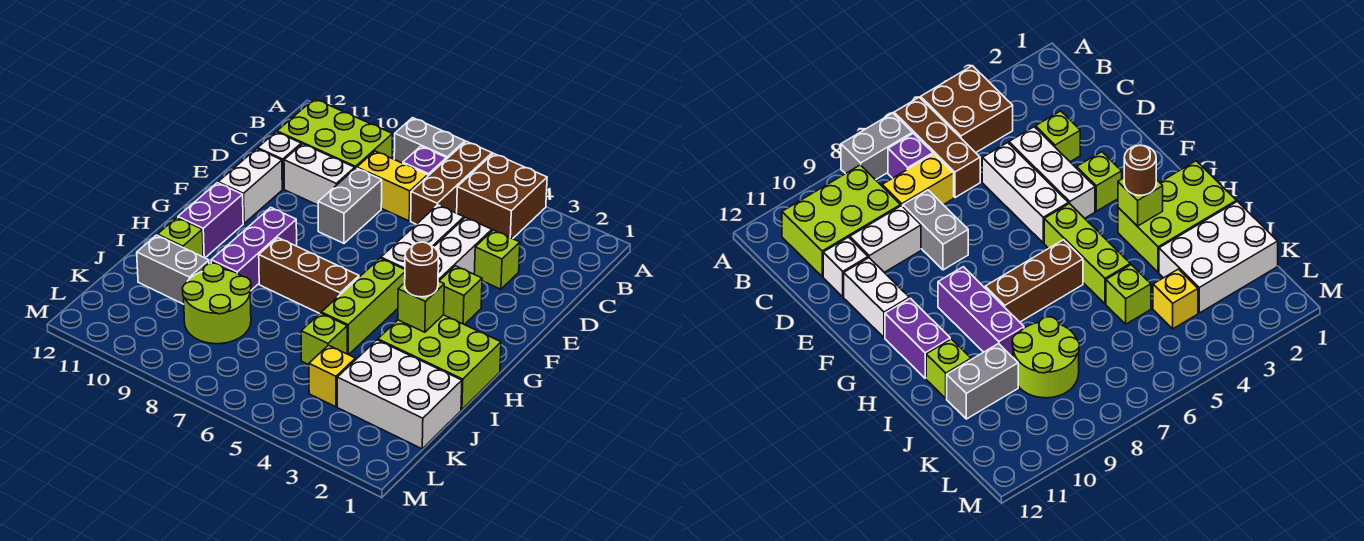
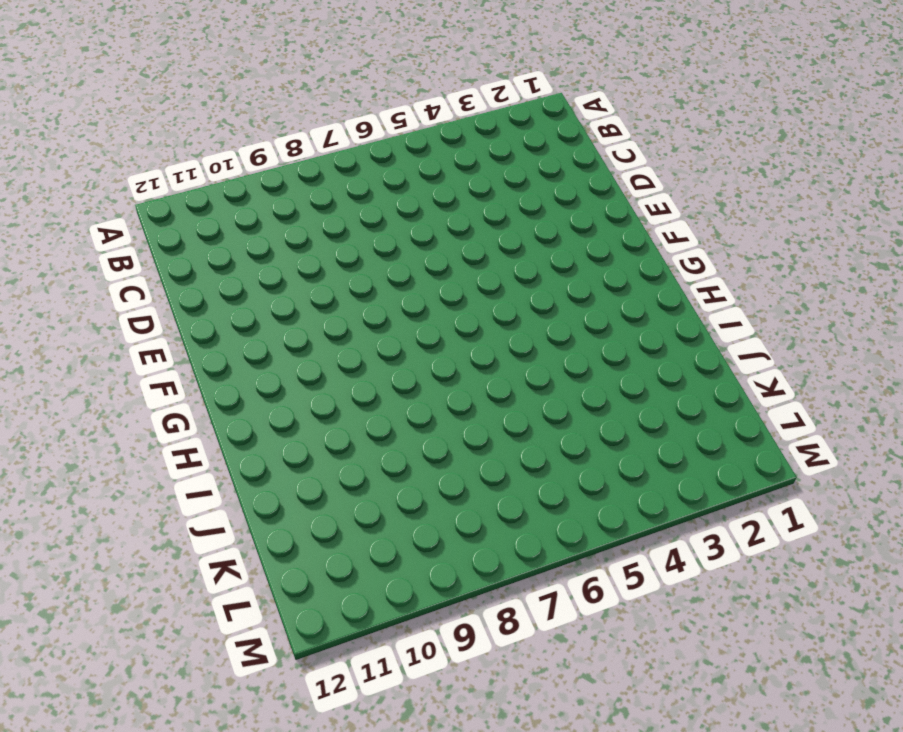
none -> brown 2x2 brick [457,153,547,239]
none -> brown 1x3 brick [411,141,492,224]
none -> grey 1x2 brick [394,118,465,163]

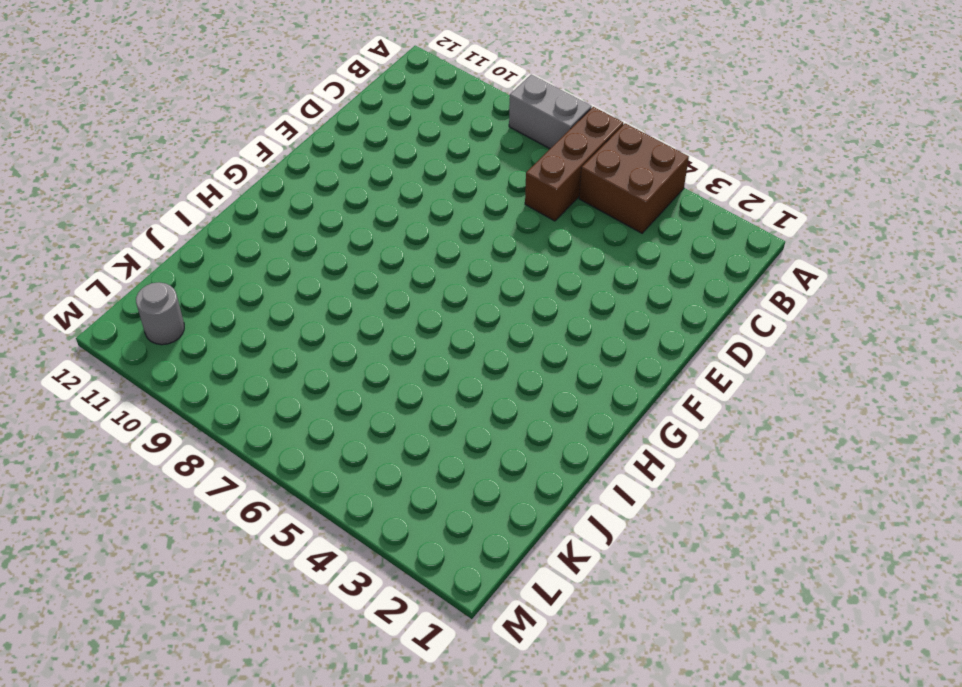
grey 1x1 round brick [136,282,184,345] -> none
none -> purple 1x1 brick [403,146,446,176]
none -> lime 2x3 brick [277,99,393,168]
none -> yellow 1x2 brick [357,151,428,221]

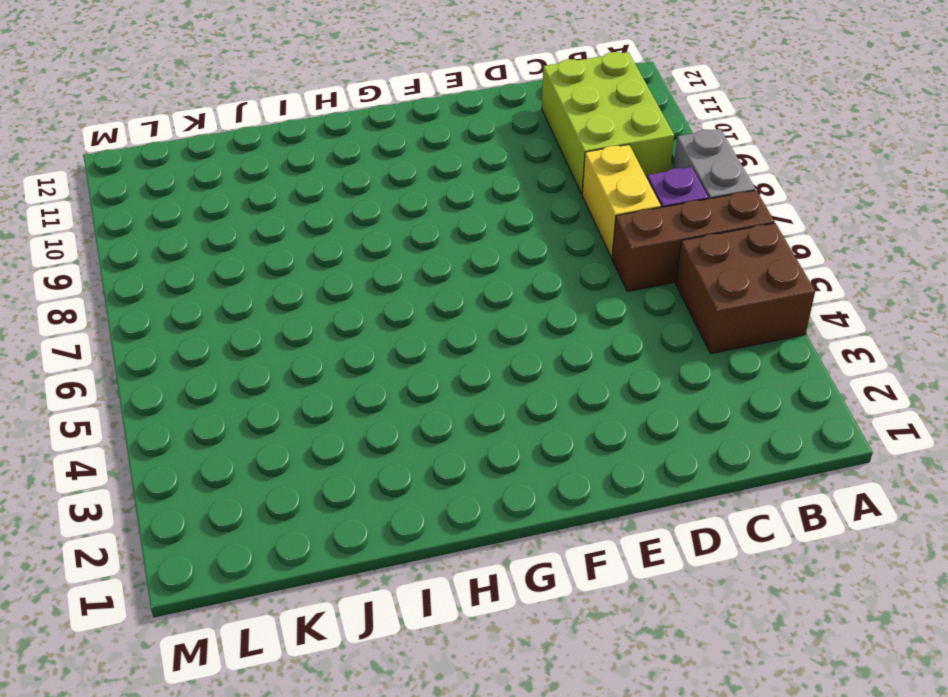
none -> lime 1x1 brick [474,230,520,289]
none -> white 1x3 brick [434,218,492,281]
none -> white 1x3 brick [381,205,464,269]

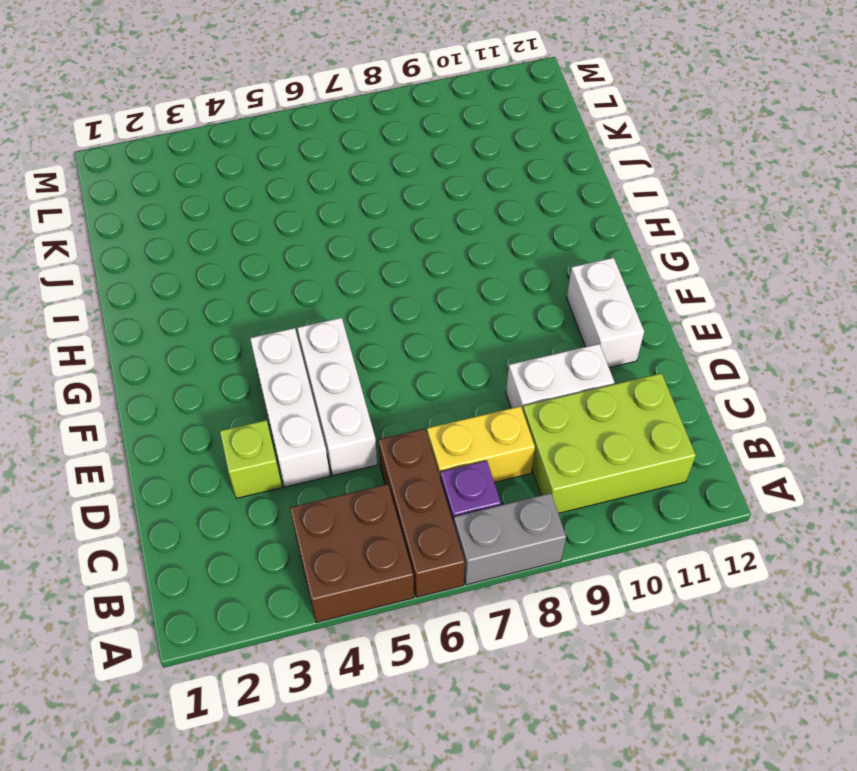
none -> grey 1x2 brick [318,168,382,243]
none -> white 1x1 brick [258,132,301,189]
none -> lime 1x1 brick [439,266,482,325]

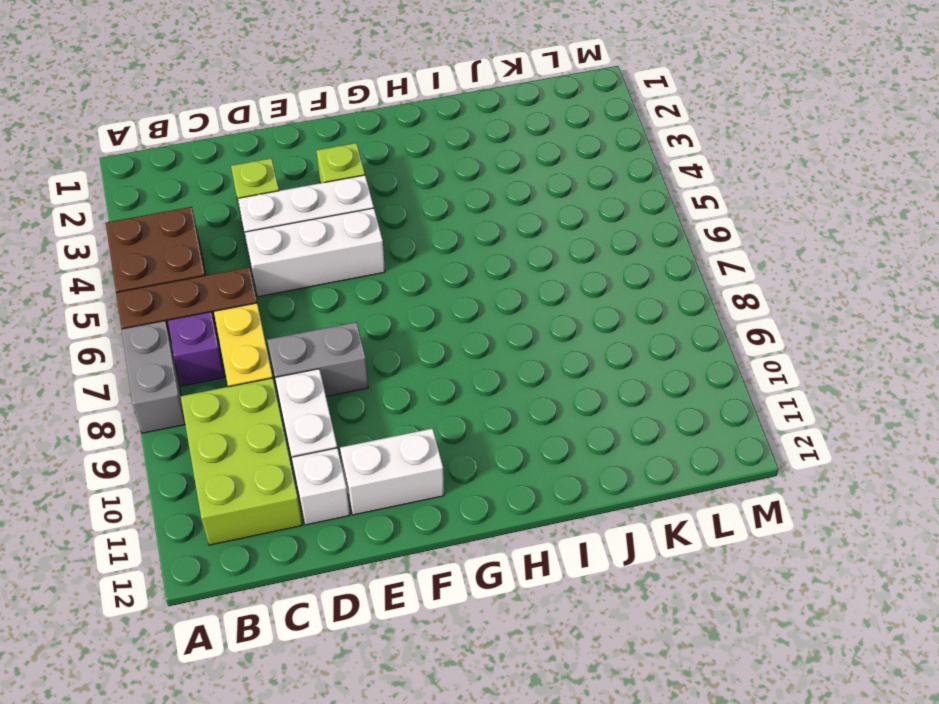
none -> lime 1x3 brick [321,258,405,355]
none -> purple 1x3 brick [211,207,297,291]
none -> purple 1x2 brick [178,183,243,258]

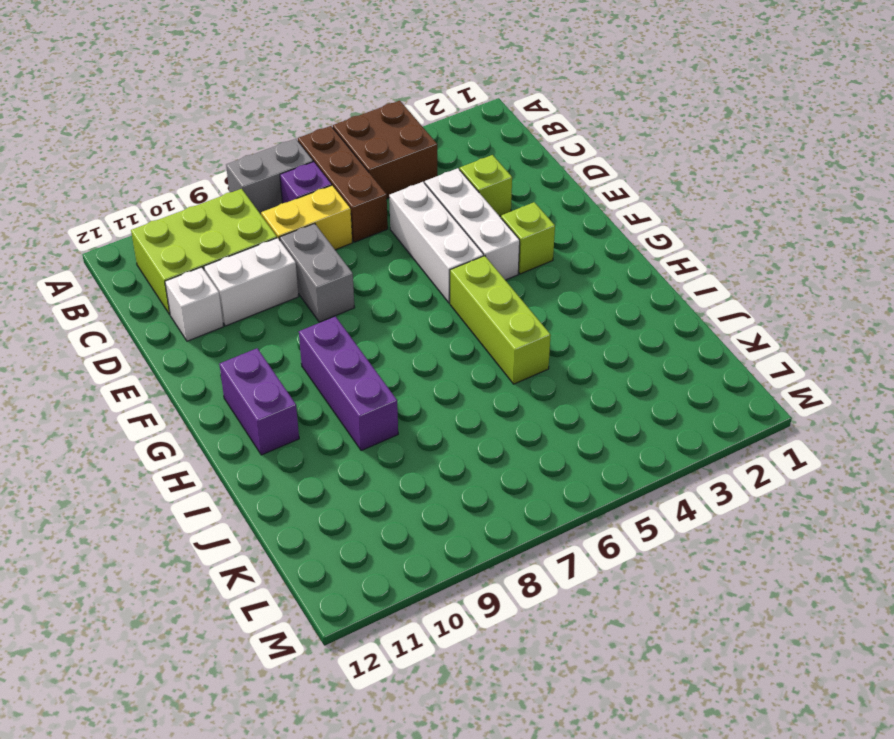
none -> white 1x2 brick [218,149,282,223]
none -> lime 2x3 brick [378,315,501,410]
none -> brown 1x3 brick [259,238,359,314]

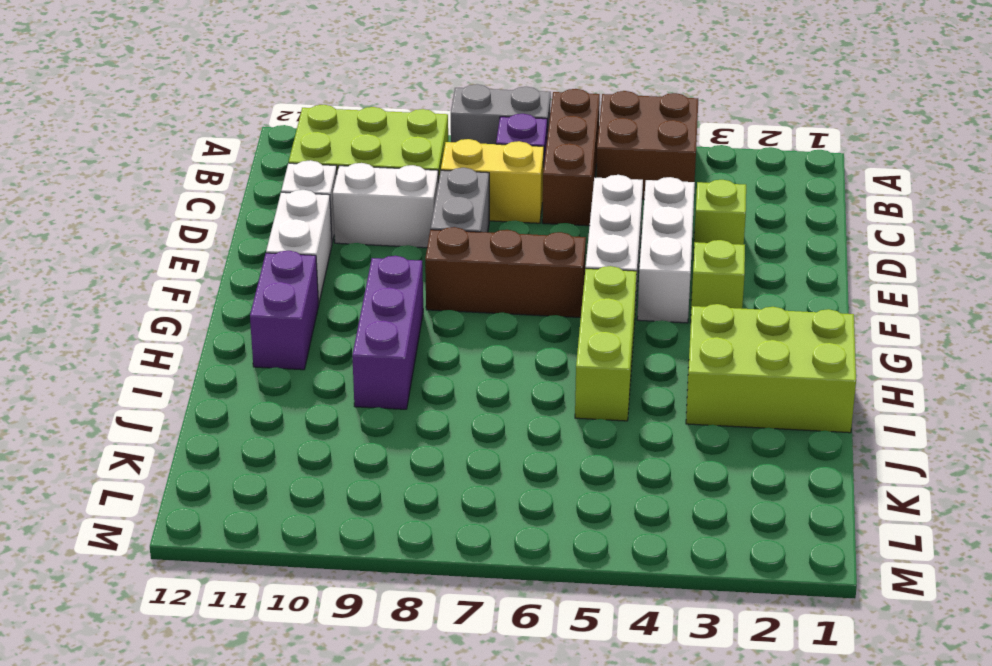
brown 1x3 brick [425,227,586,318] -> brown 1x3 brick moved to [259,238,359,314]
none -> lime 1x1 brick [157,218,203,257]
none -> white 2x3 brick [337,340,462,449]
none -> lime 1x1 brick [301,313,347,365]

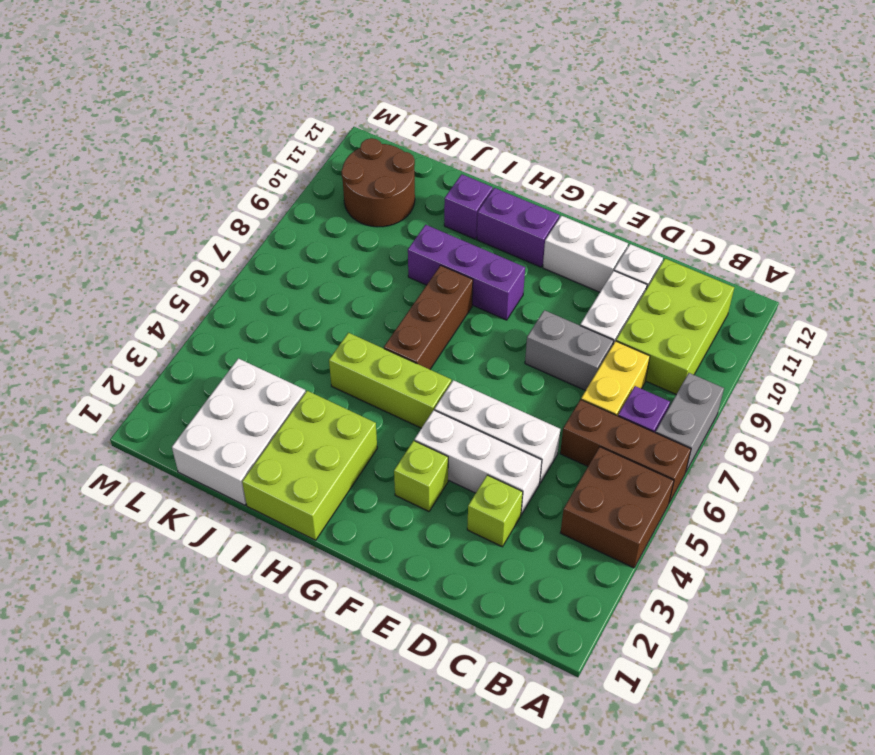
purple 1x1 brick [444,174,493,239] -> lime 1x1 brick [157,218,203,257]
brown 2x2 round brick [341,138,415,227] -> none
none -> lime 1x1 brick [301,313,347,365]
none -> lime 2x2 round brick [182,263,251,344]
none -> grey 1x2 brick [137,235,209,304]

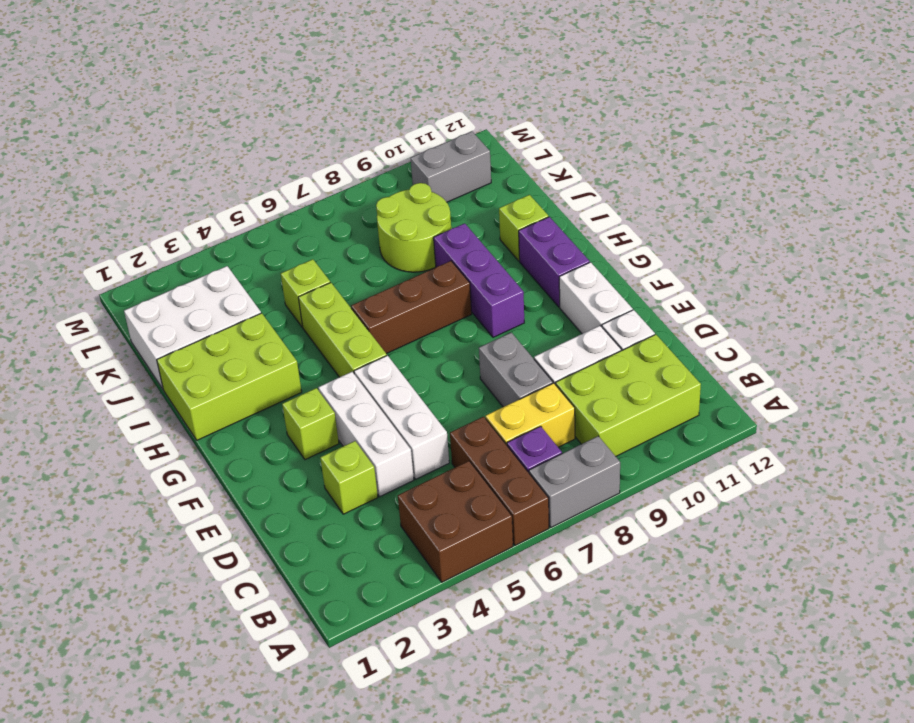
grey 1x2 brick [411,132,491,202] -> grey 1x2 brick moved to [137,235,209,304]
none -> yellow 1x1 brick [309,345,355,407]
none -> lime 1x1 brick [398,281,444,332]
none -> brown 1x1 round brick [405,242,439,297]

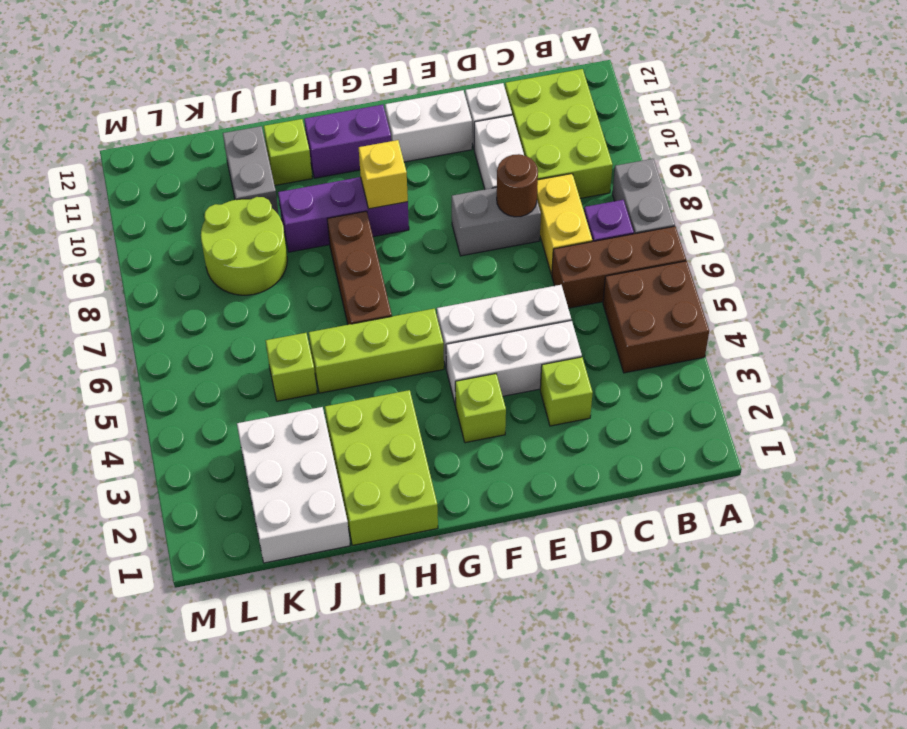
brown 1x1 round brick [497,154,538,217] -> brown 1x1 round brick moved to [405,242,439,297]
yellow 1x1 brick [359,140,408,209] -> yellow 1x1 brick moved to [309,345,355,407]
none -> lime 1x1 brick [398,281,444,332]

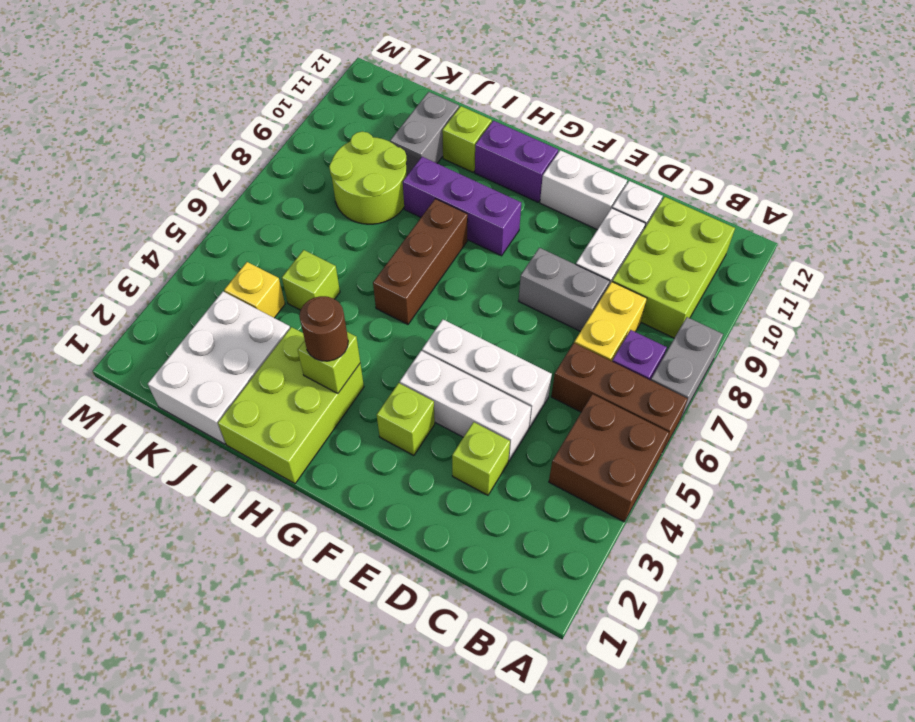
none -> lime 1x3 brick [321,258,405,355]

